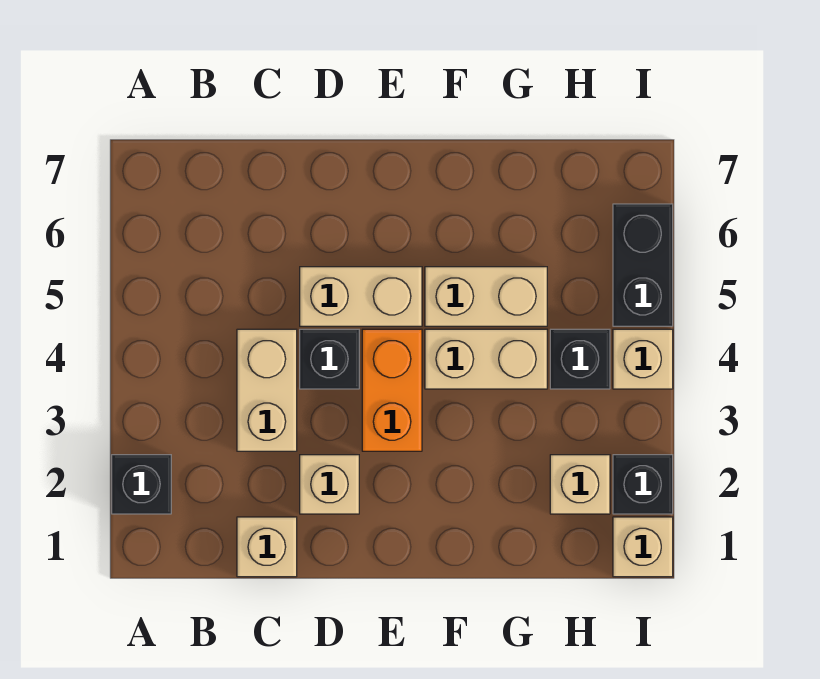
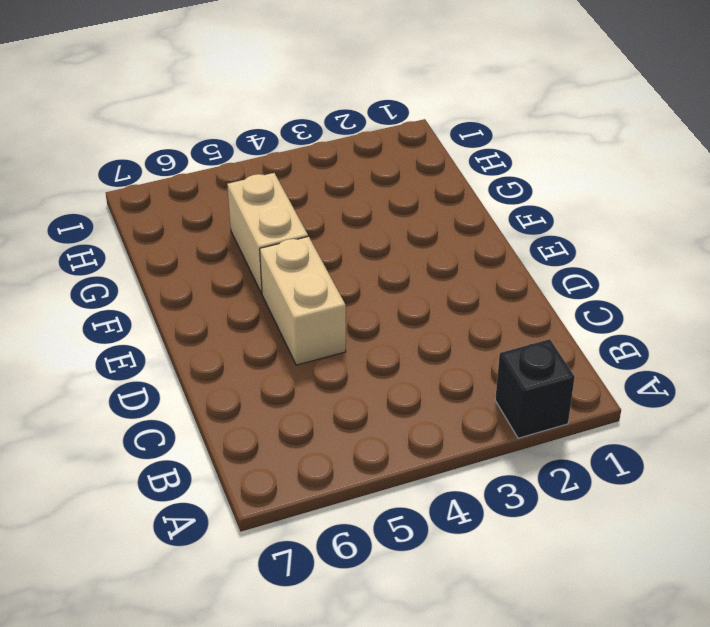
none -> tan 1x1 brick [237,517,297,577]
none -> tan 1x2 brick [237,329,297,451]
none -> tan 1x1 brick [300,455,359,514]

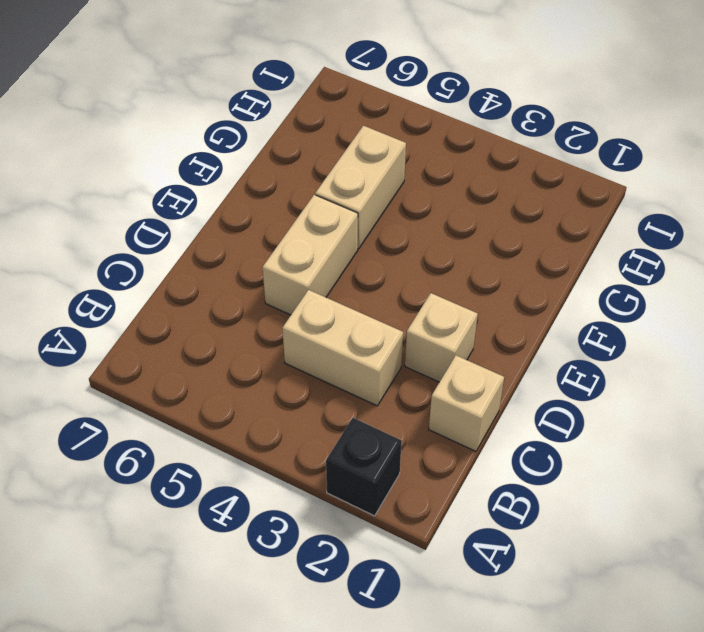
none -> black 1x1 brick [300,329,359,389]
none -> orange 1x2 brick [362,329,422,451]
none -> tan 1x2 brick [425,329,547,389]

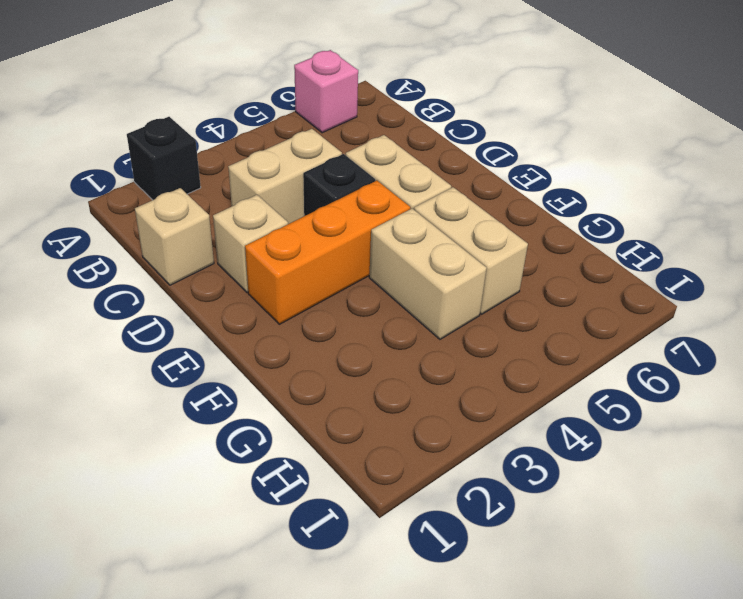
pink 1x1 brick [294,50,358,133] -> none
orange 1x3 brick [245,181,410,324] -> orange 1x2 brick [362,329,422,451]
none -> tan 1x1 brick [550,455,610,514]
none -> black 1x1 brick [550,329,610,389]
none -> tan 1x1 brick [613,517,673,577]

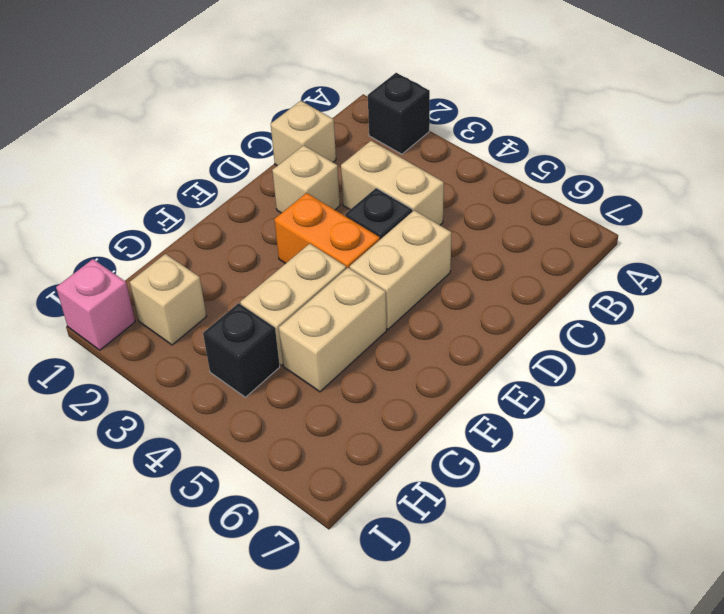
pink 1x1 brick [56,259,135,350] -> tan 1x1 brick [613,517,673,577]
none -> black 1x1 brick [613,455,673,514]
none -> tan 1x1 brick [613,329,673,389]
none -> black 1x2 brick [613,204,673,326]

